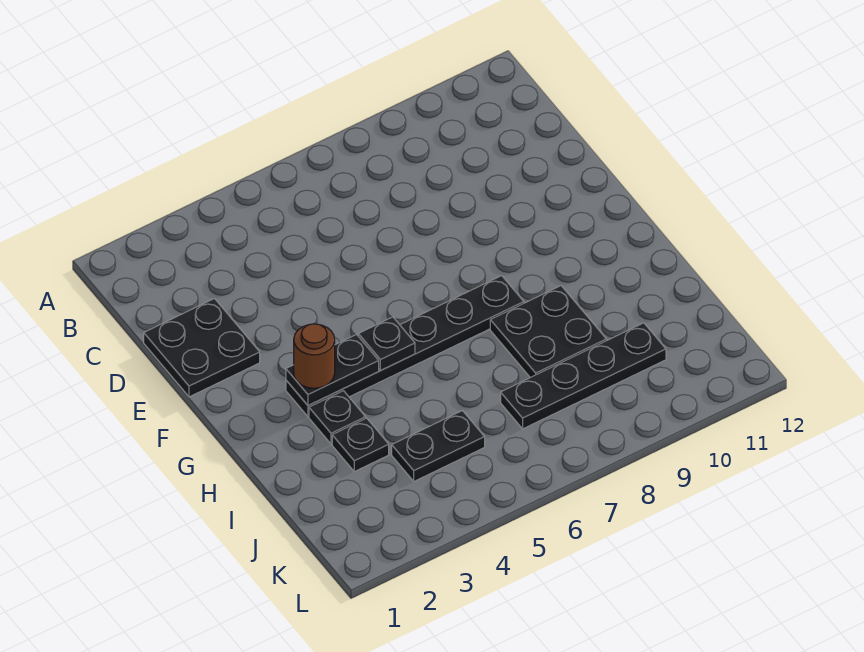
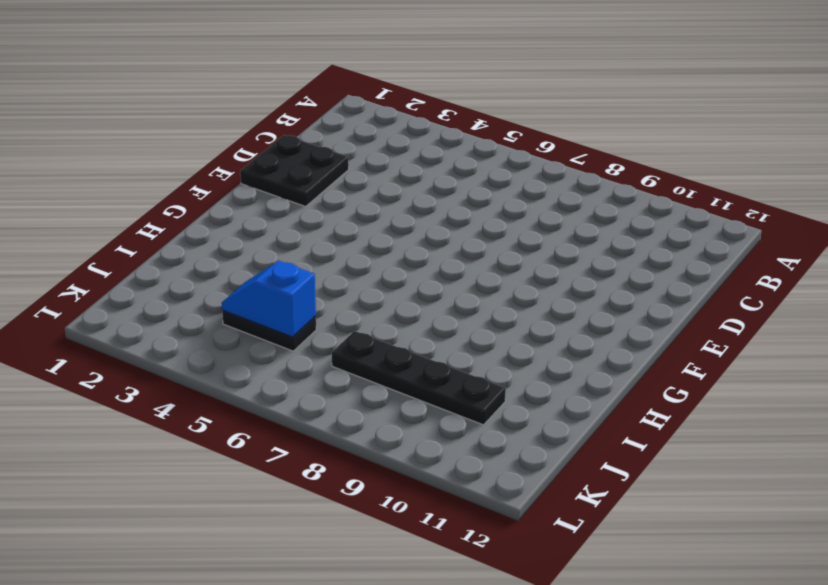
blue 1x2 slope [222,261,316,337] -> none
none -> black 1x6 plate [286,276,524,417]
none -> black 1x1 plate [309,391,366,444]

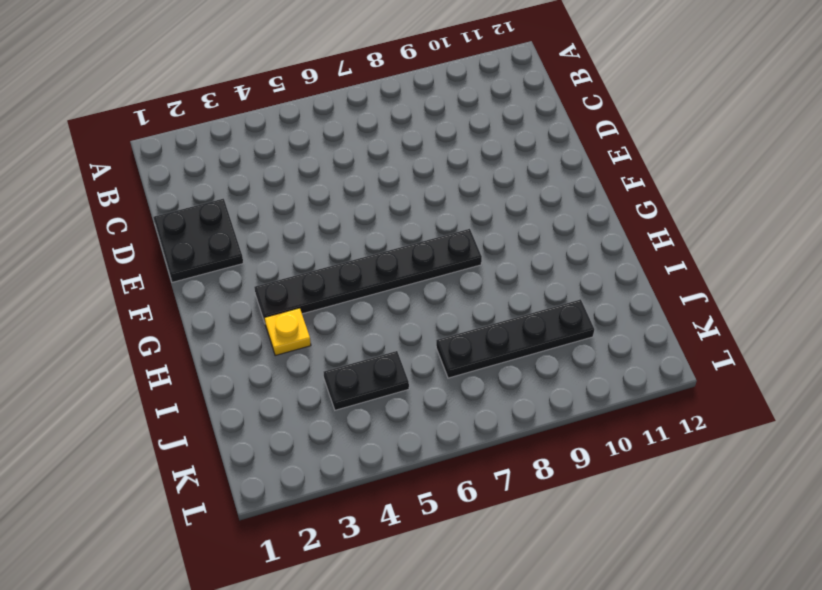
yellow 1x1 plate [264,308,311,356] -> black 1x1 plate [309,391,366,444]
none -> black 2x2 plate [490,286,607,378]
none -> black 1x1 plate [332,418,389,472]

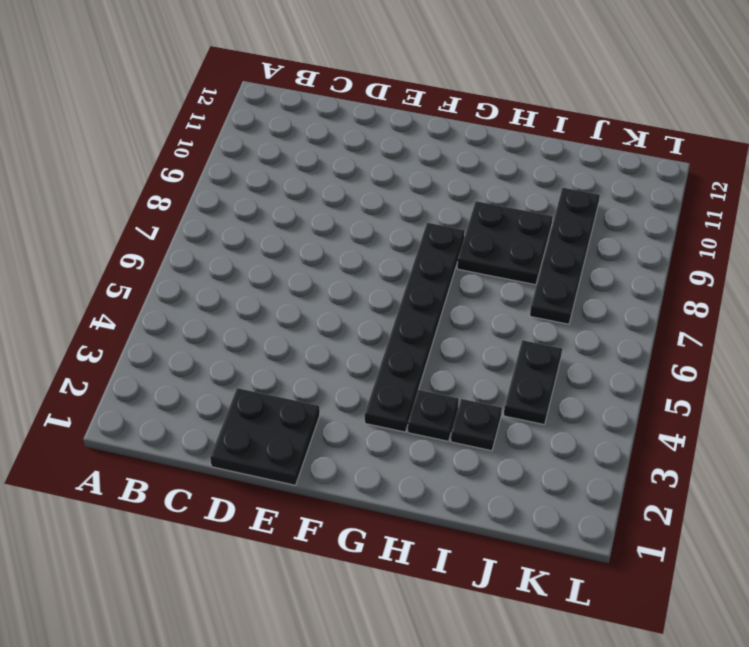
none -> black 1x2 plate [286,335,379,406]
none -> black 1x1 plate [358,317,415,370]

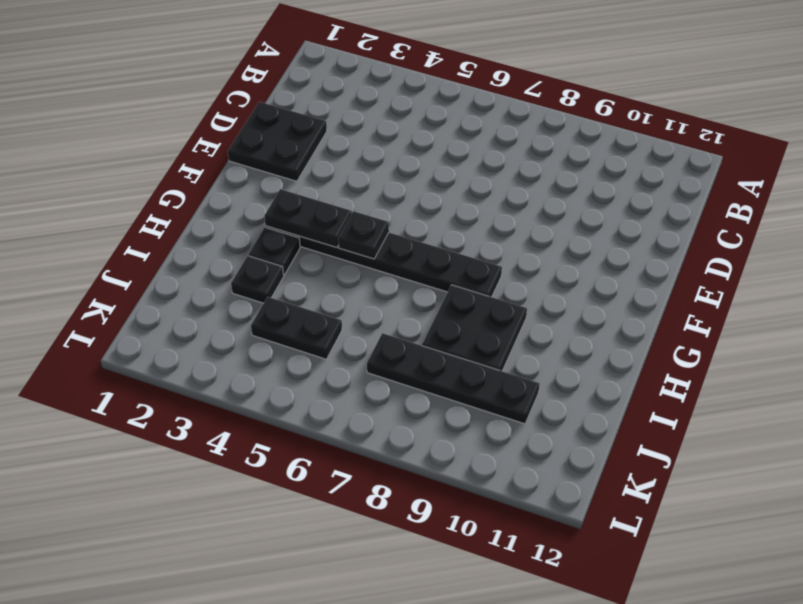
none -> brown 1x1 round brick [294,324,335,388]

